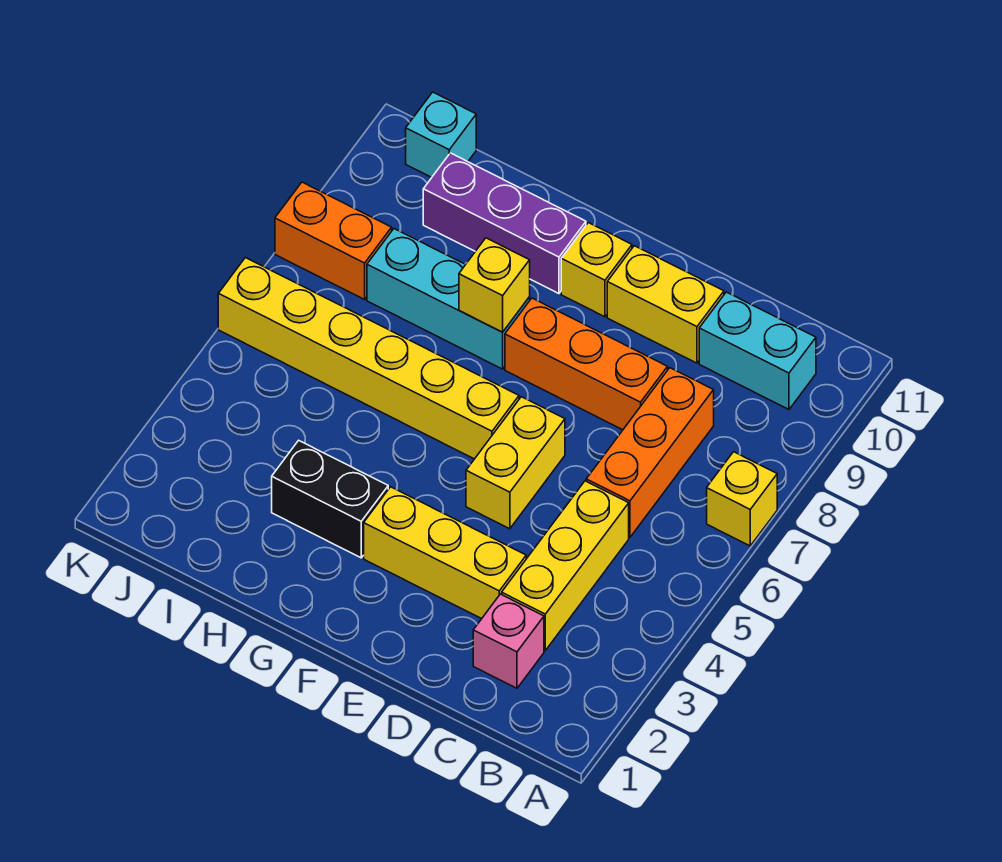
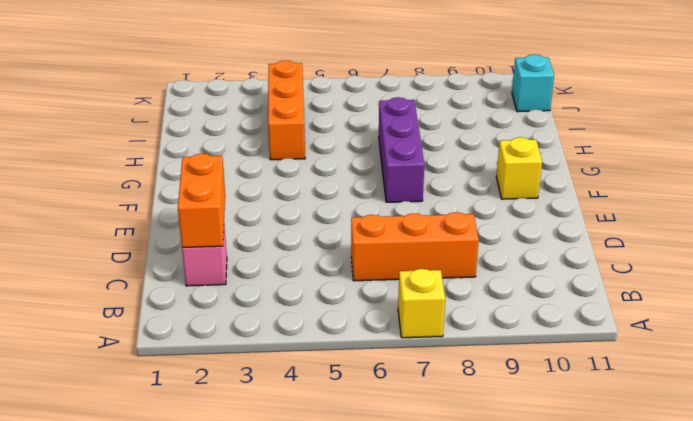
orange 1x2 brick [178,154,225,247] -> orange 1x2 brick moved to [275,182,392,300]
purple 1x3 brick [379,97,424,202] -> purple 1x3 brick moved to [423,153,586,294]
orange 1x3 brick [268,60,305,160] -> orange 1x3 brick moved to [505,298,668,430]
none -> cyan 1x2 brick [699,292,816,409]
none -> yellow 1x3 brick [502,481,629,650]
none -> yellow 1x3 brick [364,487,526,619]

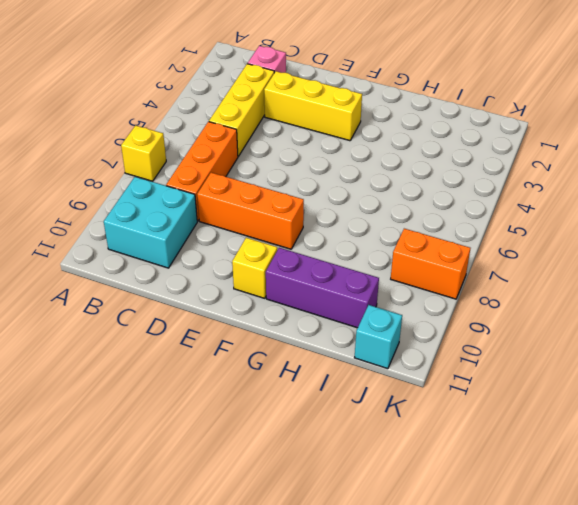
cyan 2x2 brick [104,177,197,268] -> cyan 1x2 brick [699,292,816,409]
none -> yellow 1x2 brick [607,246,724,363]
none -> yellow 1x2 brick [466,397,565,529]
none -> yellow 1x6 brick [218,258,519,459]

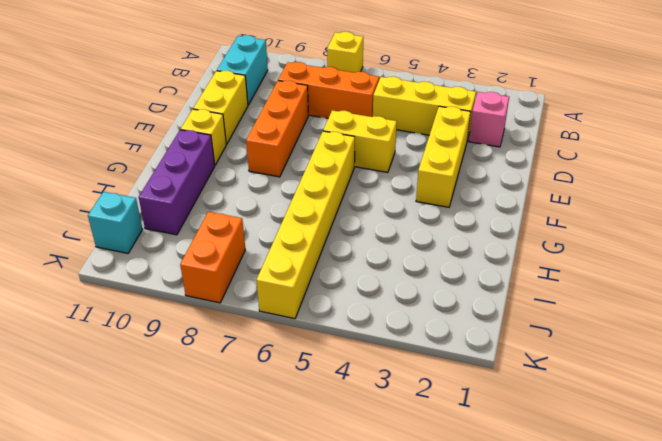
none -> black 1x2 brick [272,440,388,558]
none -> cyan 1x3 brick [367,229,530,369]
none -> yellow 1x1 brick [459,238,530,332]

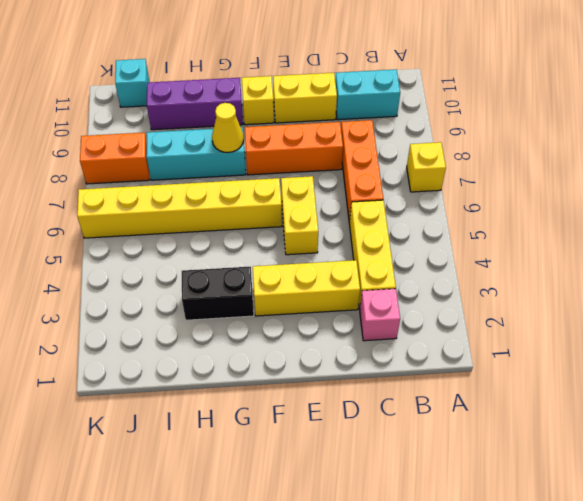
yellow 1x1 cone [212,103,244,153] -> yellow 1x1 brick [459,238,530,332]

